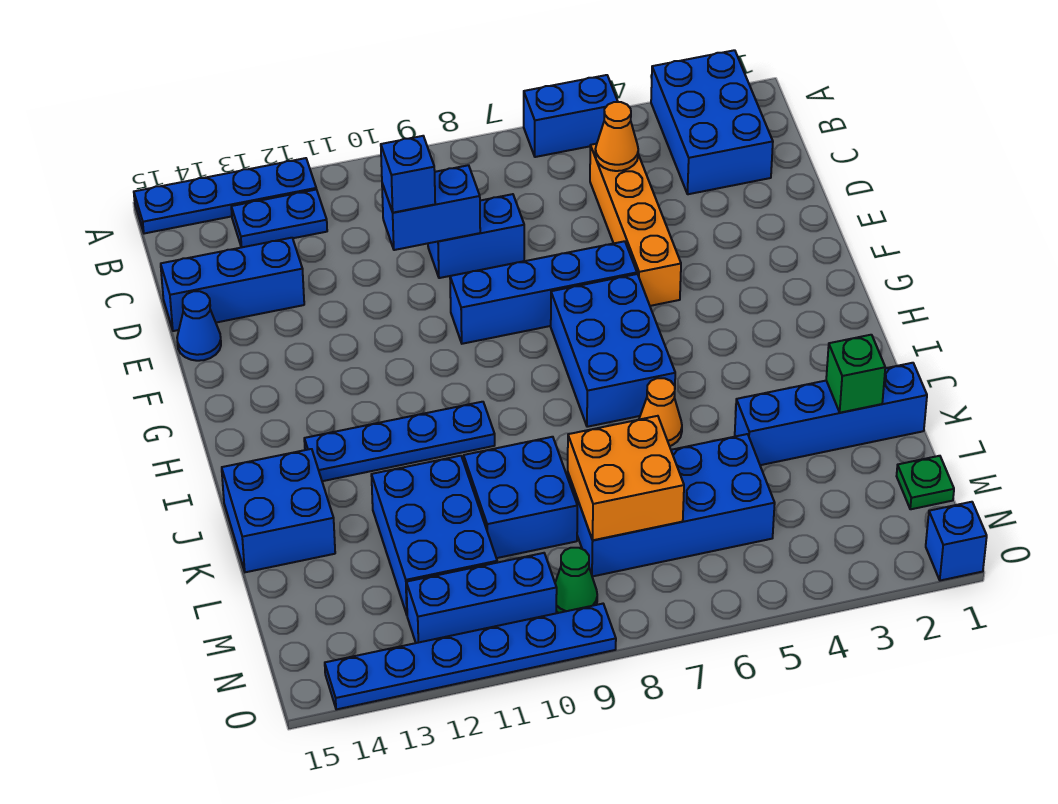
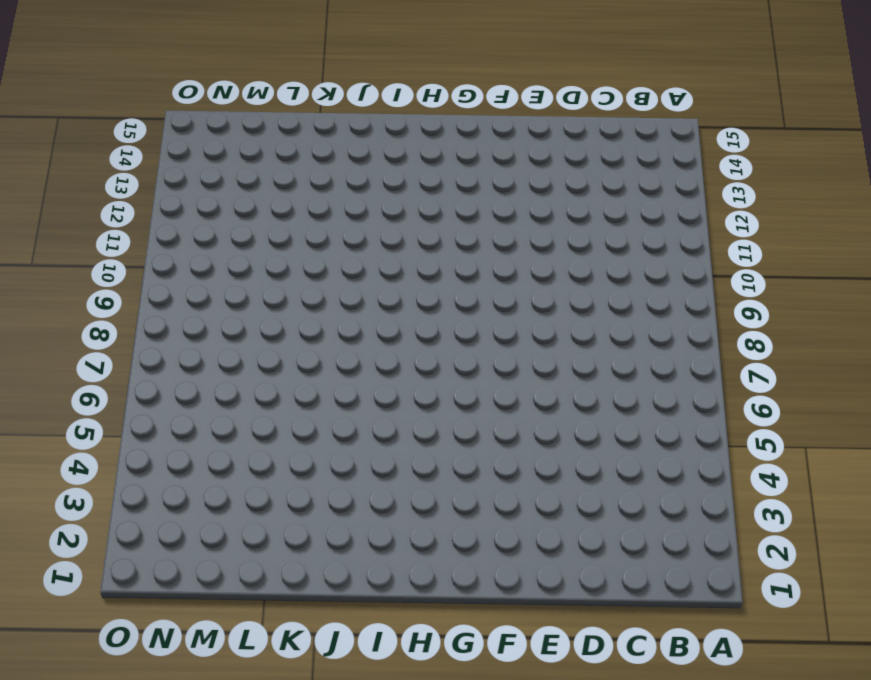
none -> blue 2x3 brick [651,50,773,194]
none -> blue 1x2 brick [524,75,618,157]
none -> blue 1x4 plate [134,158,316,234]

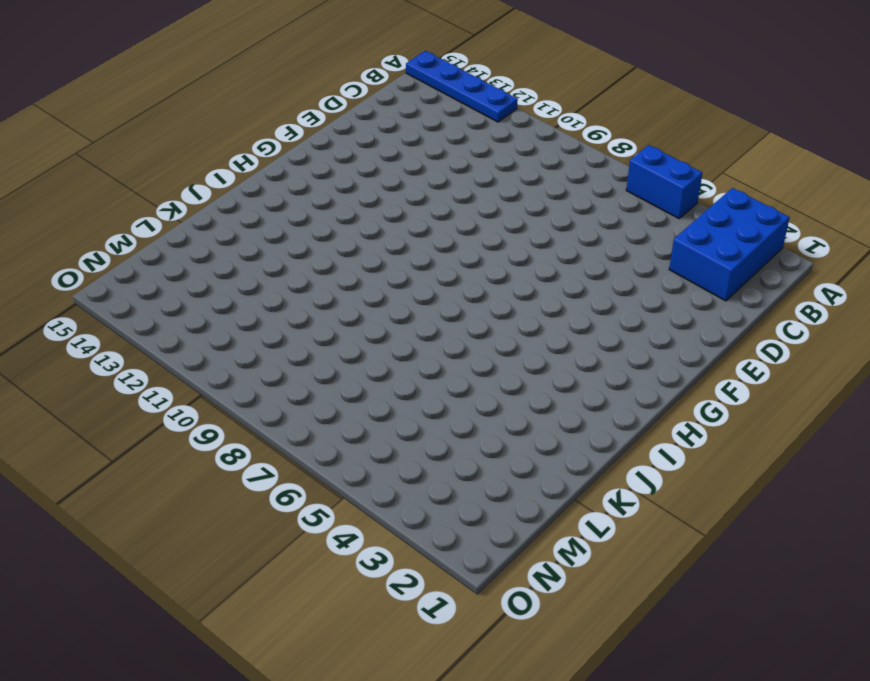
none -> blue 1x2 plate [231,190,327,247]
none -> orange 1x4 brick [590,144,681,306]
none -> blue 1x2 brick [428,194,524,278]

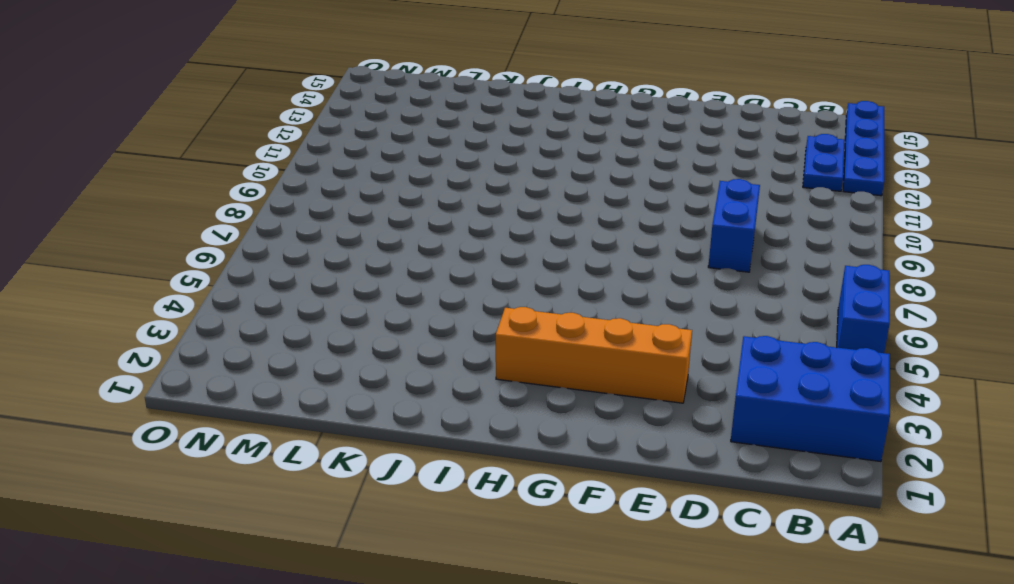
orange 1x4 brick [496,307,692,403] -> orange 1x4 brick moved to [590,144,681,306]
none -> blue 1x3 brick [161,238,304,331]
none -> blue 1x1 cone [177,291,221,361]
none -> blue 1x4 brick [450,241,637,344]

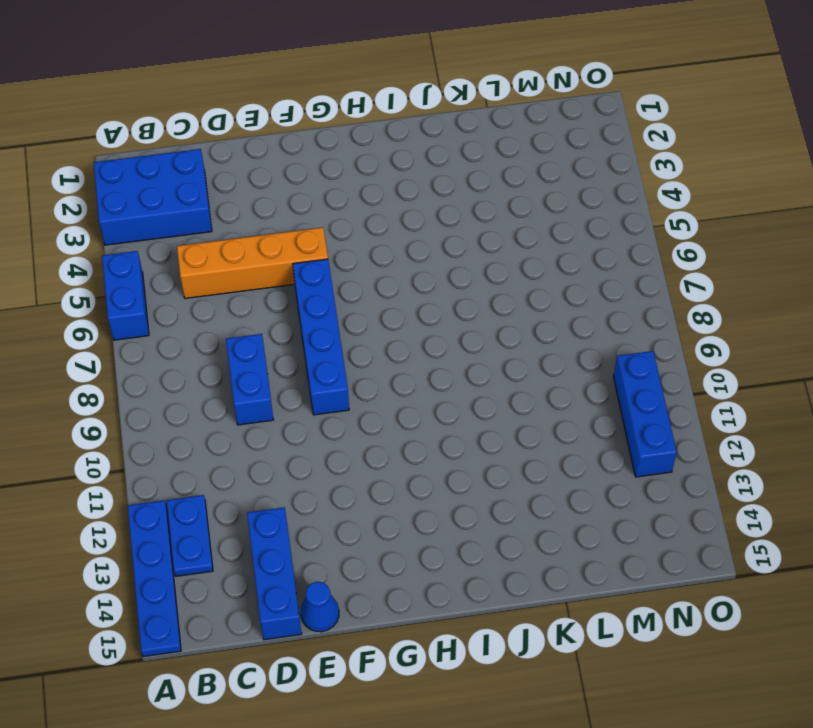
none -> blue 2x3 brick [551,274,675,427]
none -> blue 1x4 plate [304,402,495,481]
none -> orange 1x1 cone [639,378,682,446]

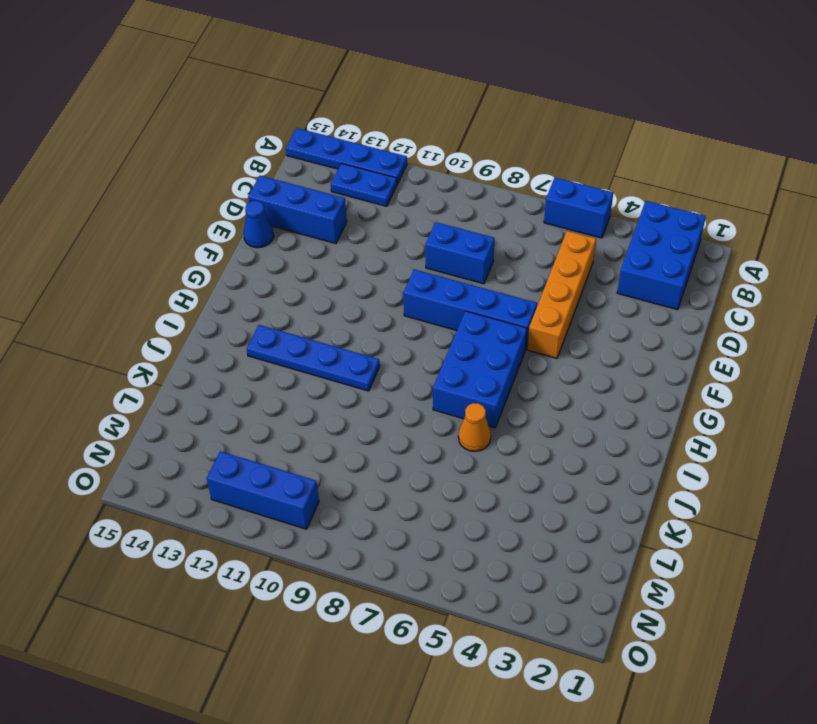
none -> blue 2x2 brick [222,449,335,572]
none -> blue 1x4 brick [735,363,927,465]
none -> blue 2x2 brick [464,437,577,558]

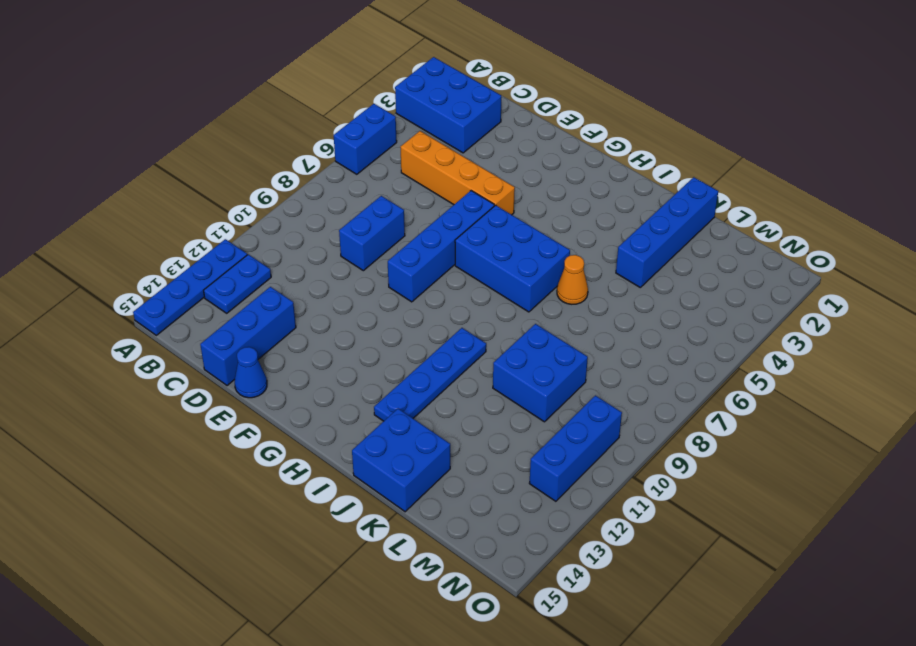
none -> blue 2x3 brick [371,456,497,614]
none -> blue 2x4 brick [568,434,775,577]
none -> green 1x1 plate [897,456,954,509]

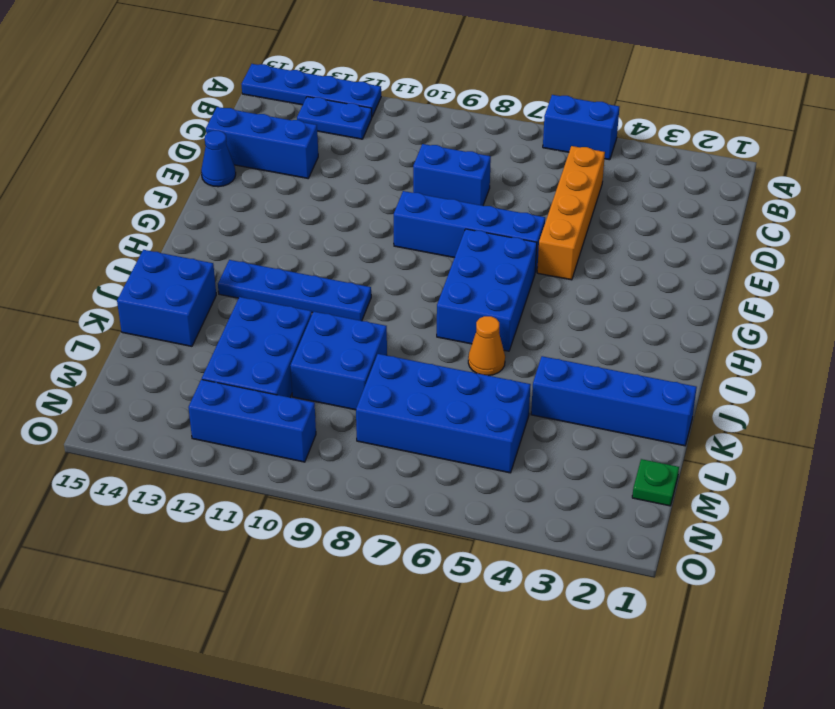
none -> blue 2x3 brick [651,50,773,194]
none -> green 1x1 cone [555,548,597,613]
none -> blue 1x1 brick [926,502,987,581]

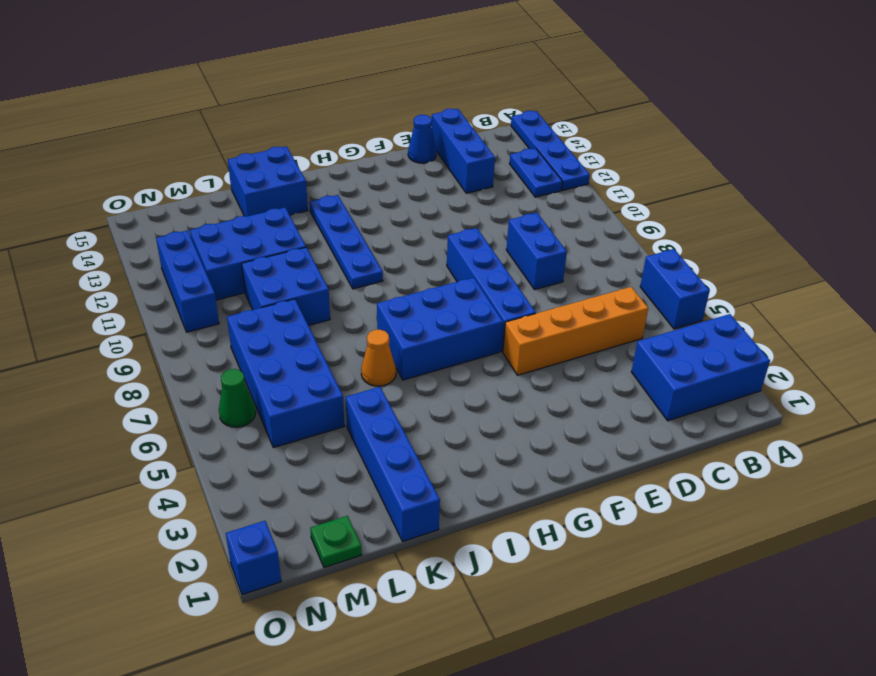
green 1x1 cone [219,369,256,427] -> green 1x1 cone moved to [555,548,597,613]
none -> blue 1x6 plate [325,604,616,710]
none -> orange 1x1 cone [595,102,638,171]
none -> blue 1x2 brick [382,165,480,250]

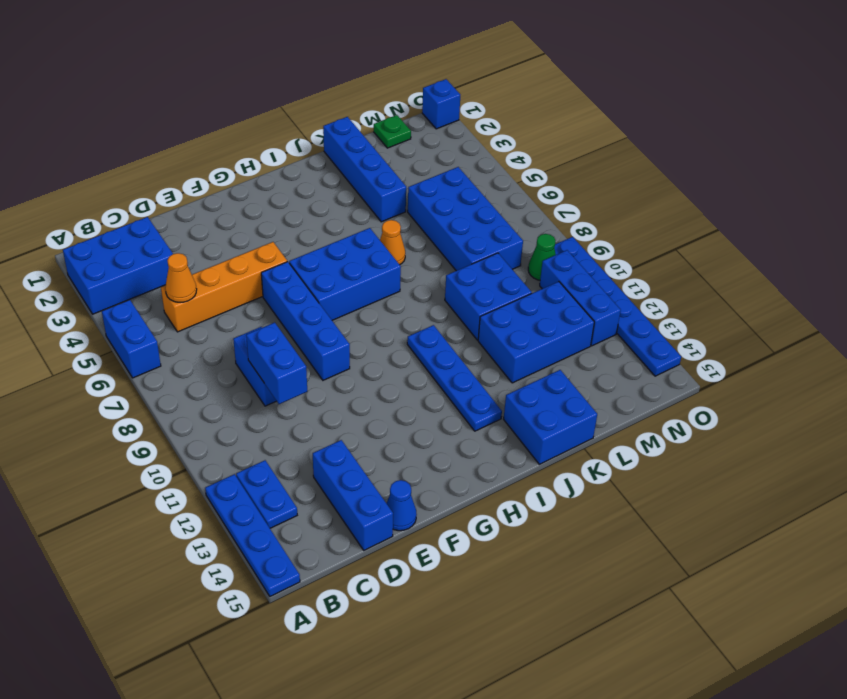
none -> green 1x1 brick [826,335,885,413]
none -> orange 2x2 brick [568,416,684,540]
none -> blue 1x1 brick [381,136,435,213]

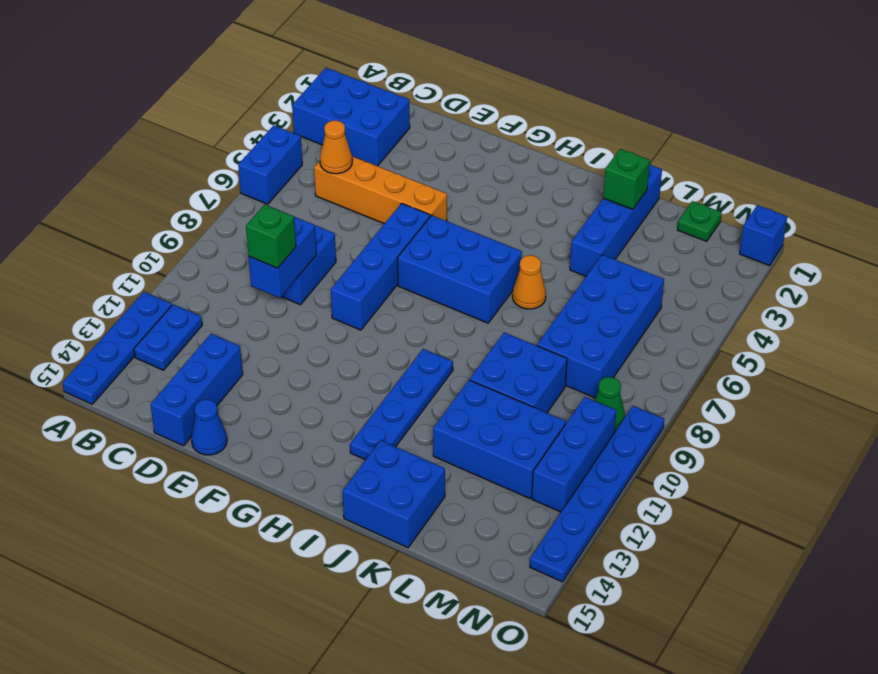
green 1x1 brick [246,204,296,268] -> blue 1x1 brick [381,136,435,213]
none -> orange 2x2 brick [568,416,684,540]

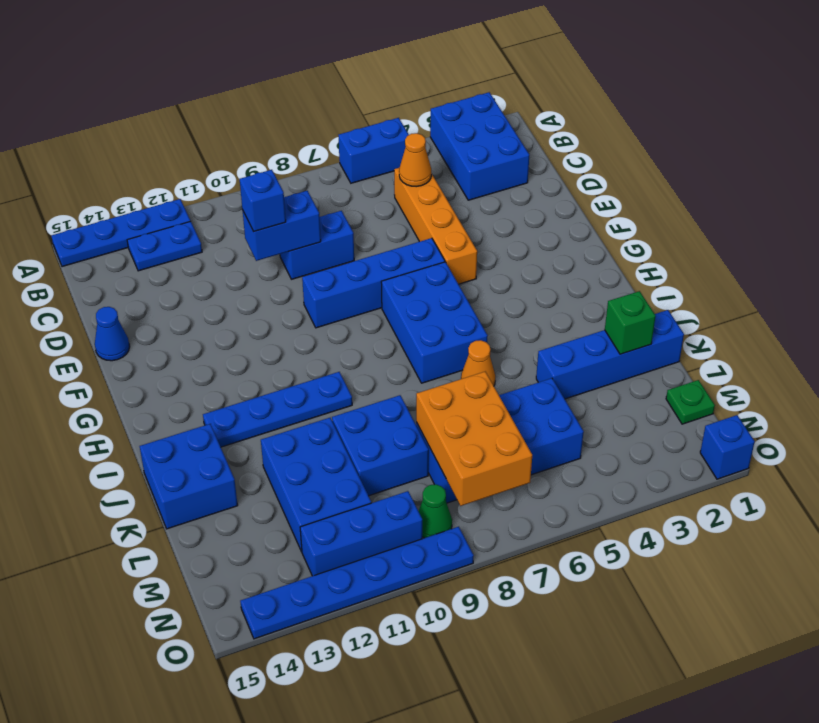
orange 2x3 brick [416,372,532,506] -> orange 2x2 brick [568,416,684,540]
none -> blue 1x3 brick [161,238,304,331]

